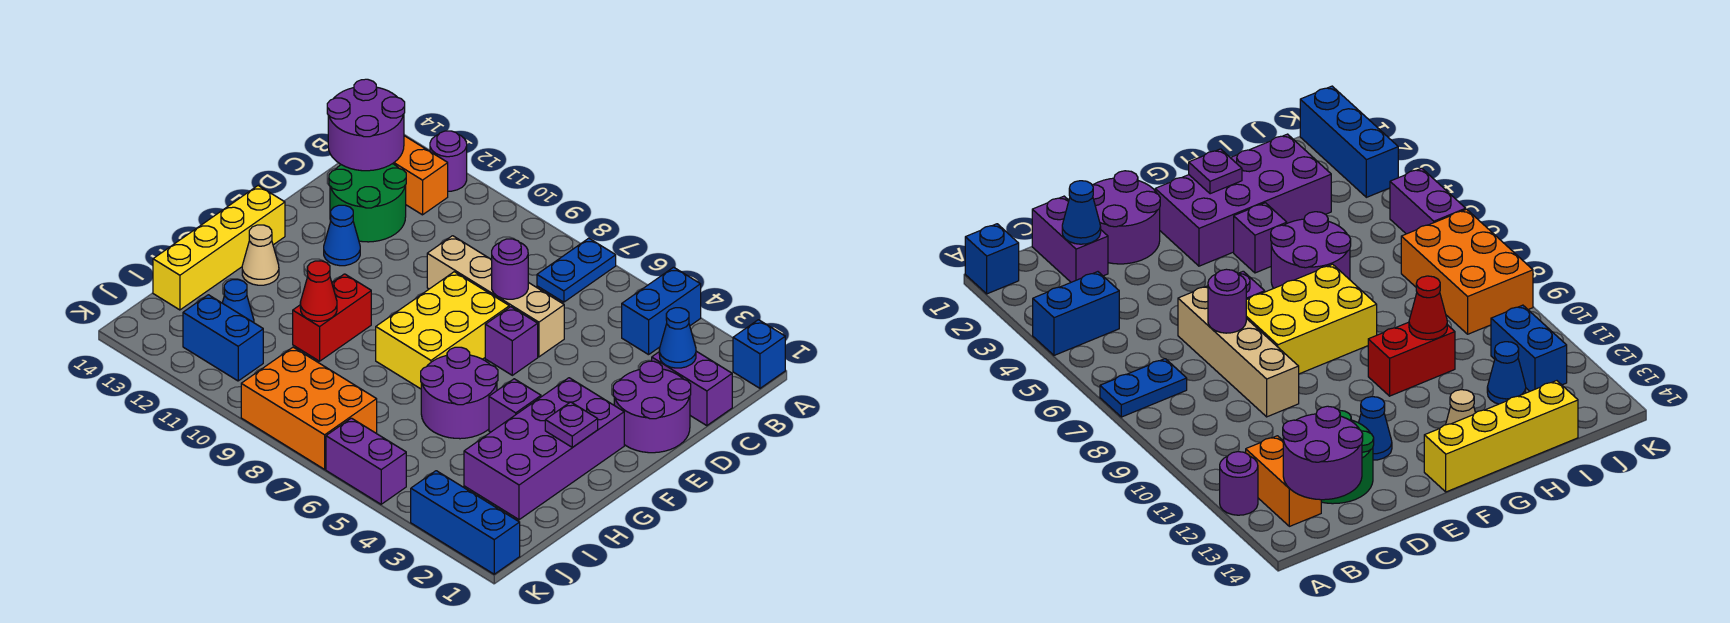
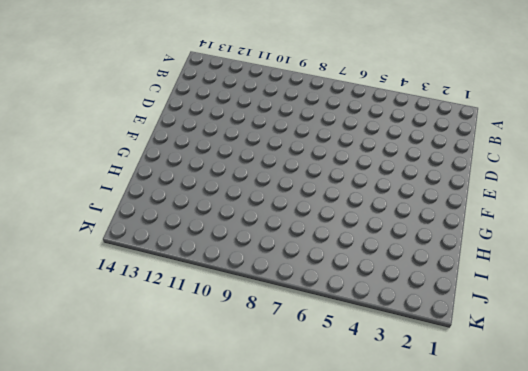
none -> blue 1x1 brick [733,320,785,388]
none -> blue 1x2 brick [622,267,701,355]
none -> blue 1x2 plate [537,238,616,302]

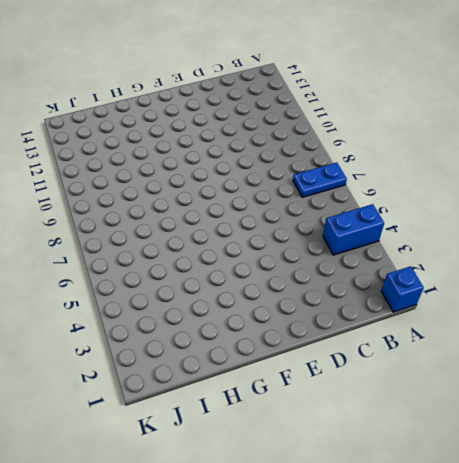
none -> purple 1x1 round brick [430,131,467,191]
none -> orange 1x2 brick [393,136,448,215]
none -> purple 1x2 brick [652,351,732,426]

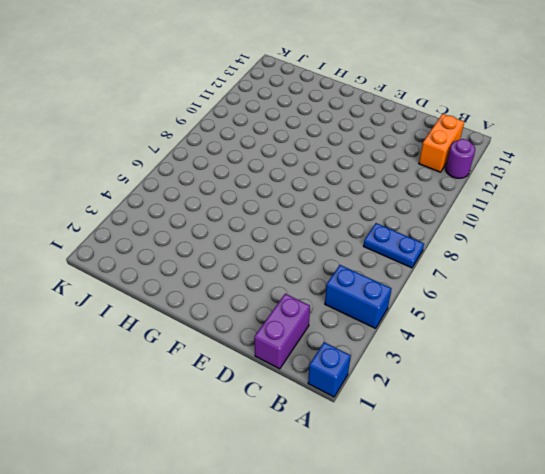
none -> green 2x2 round brick [329,164,406,242]
none -> purple 2x2 round brick [613,361,691,453]
none -> tan 1x4 brick [427,236,564,357]

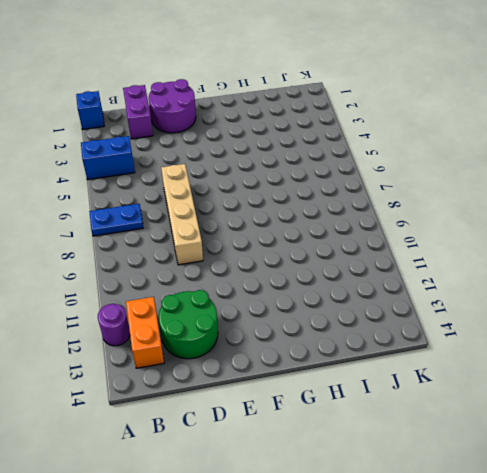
none -> purple 1x1 brick [485,307,538,375]
none -> yellow 2x3 brick [376,272,509,389]
none -> blue 1x1 cone [324,205,360,266]

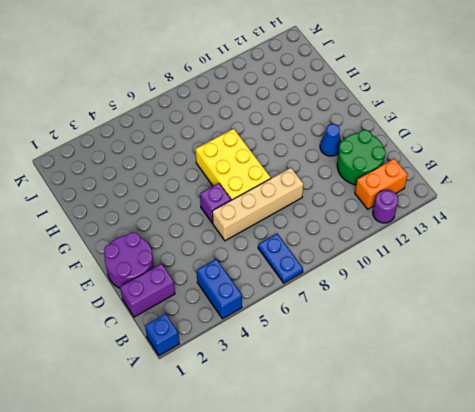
none -> purple 2x4 brick [464,378,624,520]
none -> yellow 1x4 brick [153,186,285,310]
none -> purple 1x1 brick [489,379,541,432]

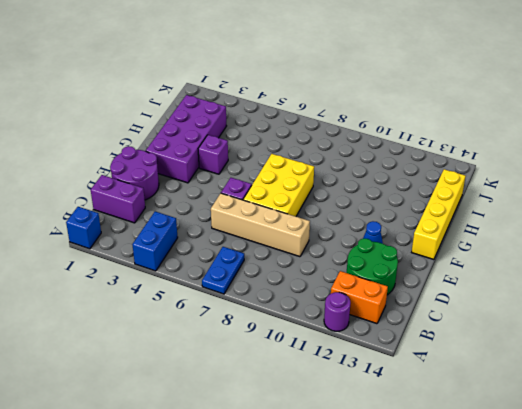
none -> purple 2x2 round brick [421,347,498,439]
none -> red 1x2 brick [293,274,371,361]
none -> tan 1x1 cone [242,225,279,285]

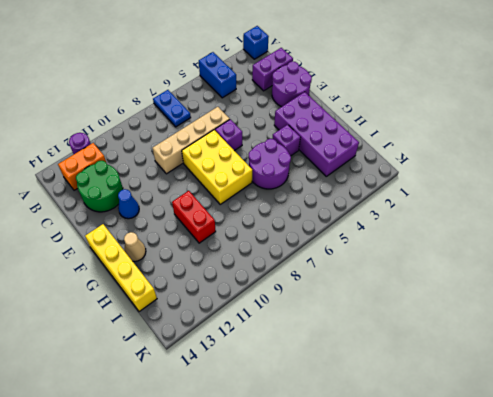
none -> blue 1x1 cone [222,280,254,323]
none -> orange 2x3 brick [241,347,377,469]
none -> blue 1x2 brick [183,295,263,381]

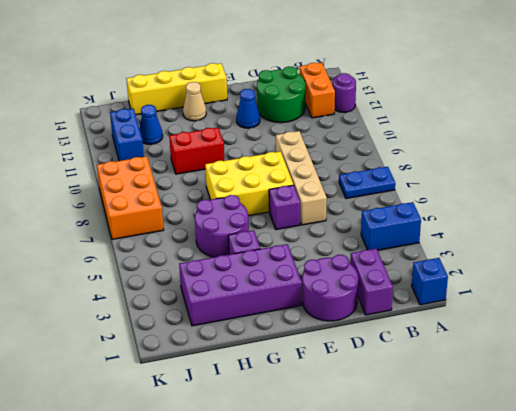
none -> blue 1x3 brick [411,471,520,574]
none -> purple 1x2 brick [326,418,406,504]
none -> purple 2x2 round brick [327,79,405,171]

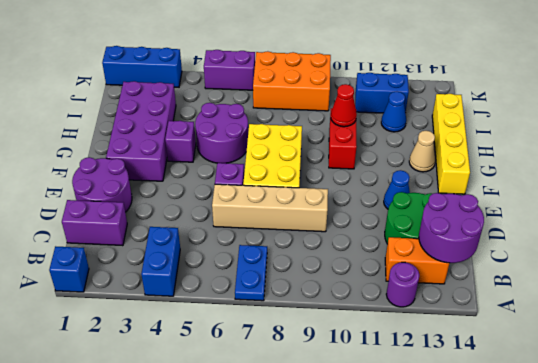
none -> blue 1x1 cone [659,308,696,368]
none -> purple 1x1 round brick [492,239,528,299]
none -> purple 1x1 plate [545,402,598,447]

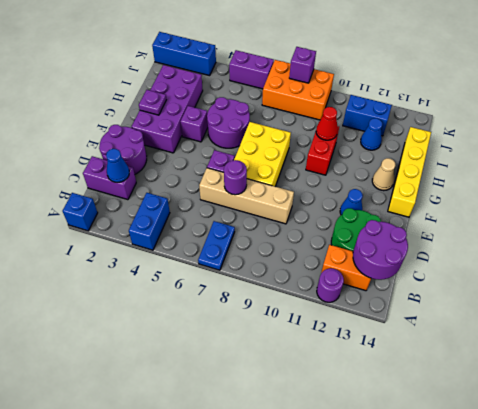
purple 1x1 brick [289,47,316,83] -> none

